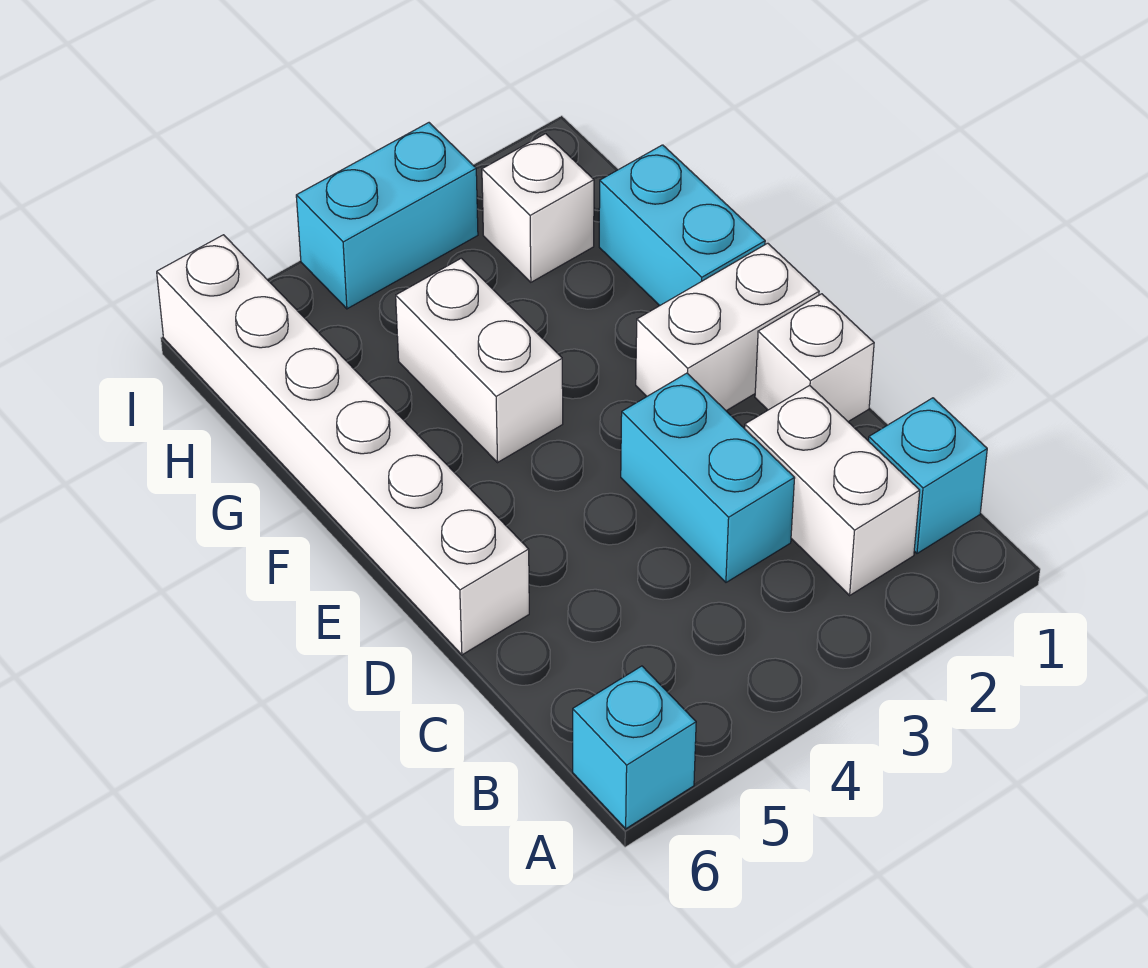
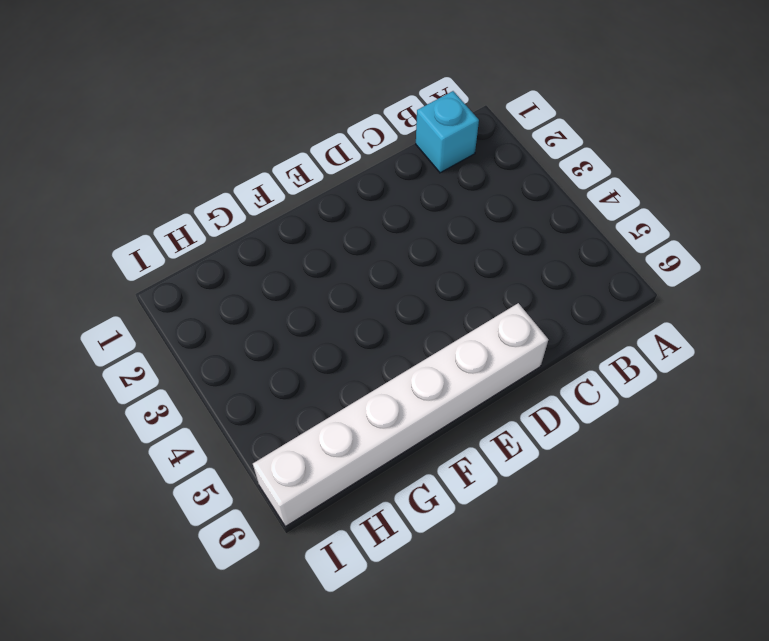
none -> cyan 1x1 brick [573,666,696,829]
none -> white 1x2 brick [745,385,920,595]

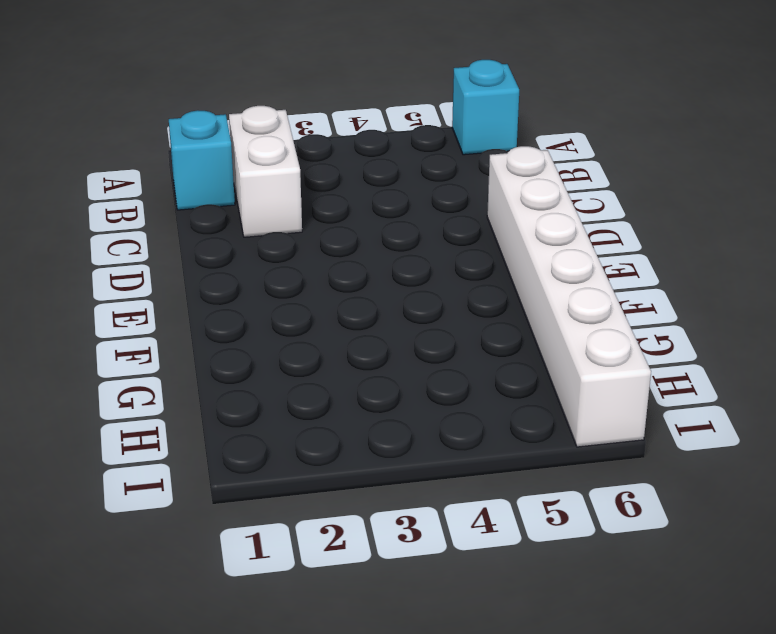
none -> cyan 1x2 brick [621,373,795,582]
none -> white 1x1 brick [755,294,874,422]

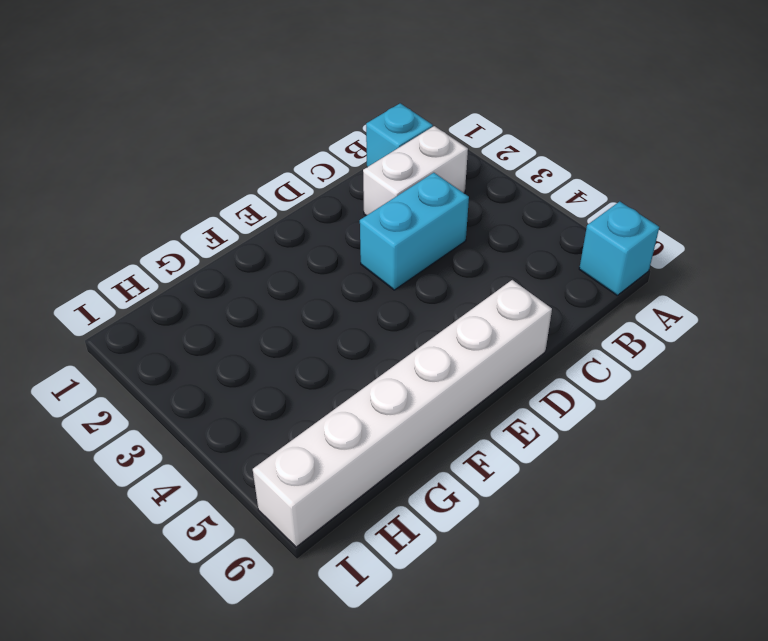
none -> white 1x1 brick [755,294,874,422]
none -> white 1x2 brick [636,243,819,411]

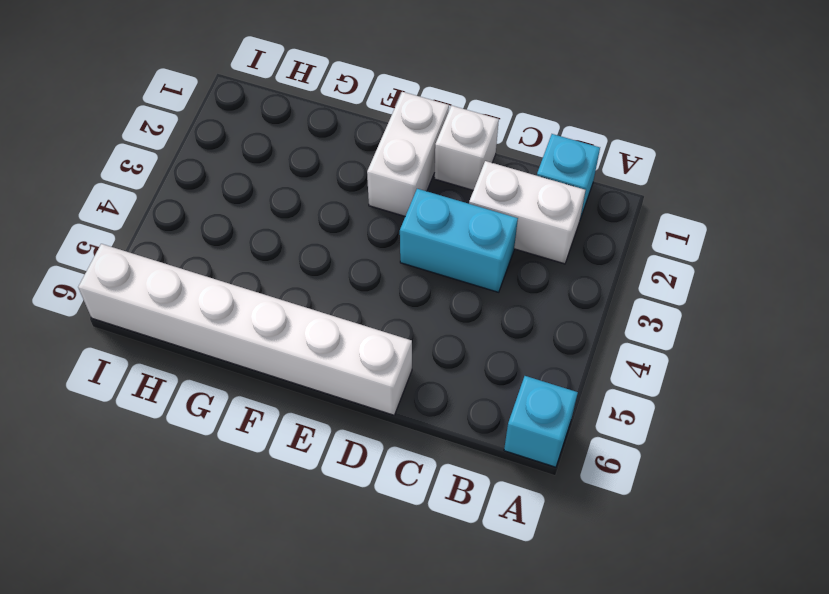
none -> cyan 1x2 brick [599,145,765,305]
none -> white 1x2 brick [396,258,563,462]

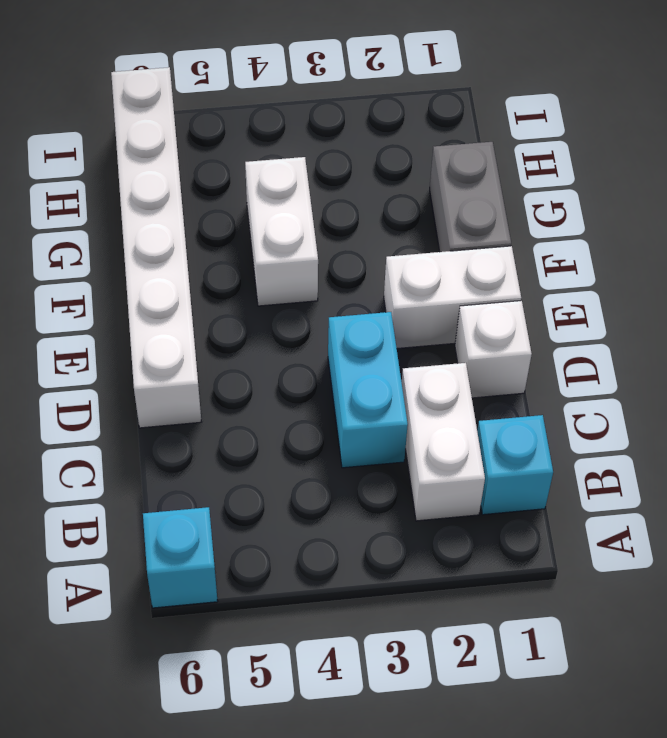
grey 1x2 brick [430,142,511,252] -> cyan 1x2 brick [599,145,765,305]
none -> white 1x1 brick [482,134,594,282]
none -> cyan 1x2 brick [296,123,478,309]

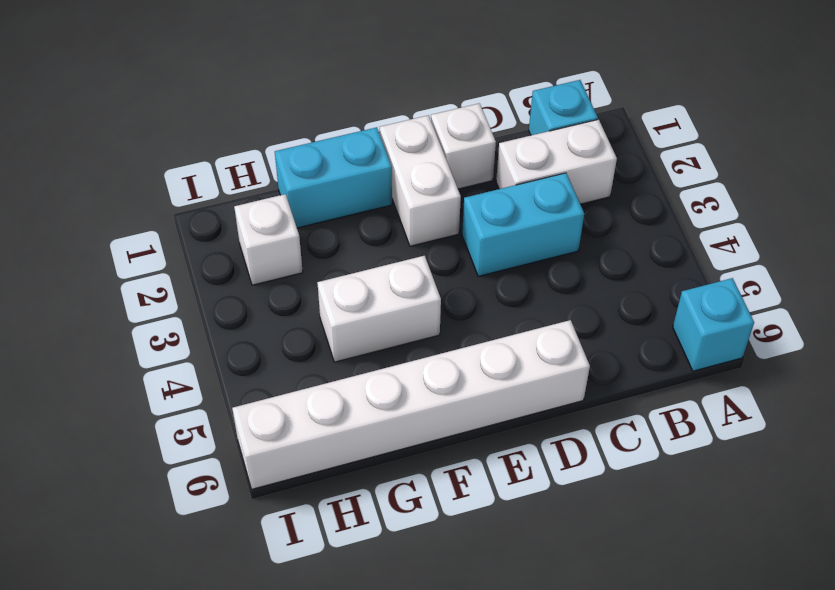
none -> cyan 1x2 brick [296,123,478,309]

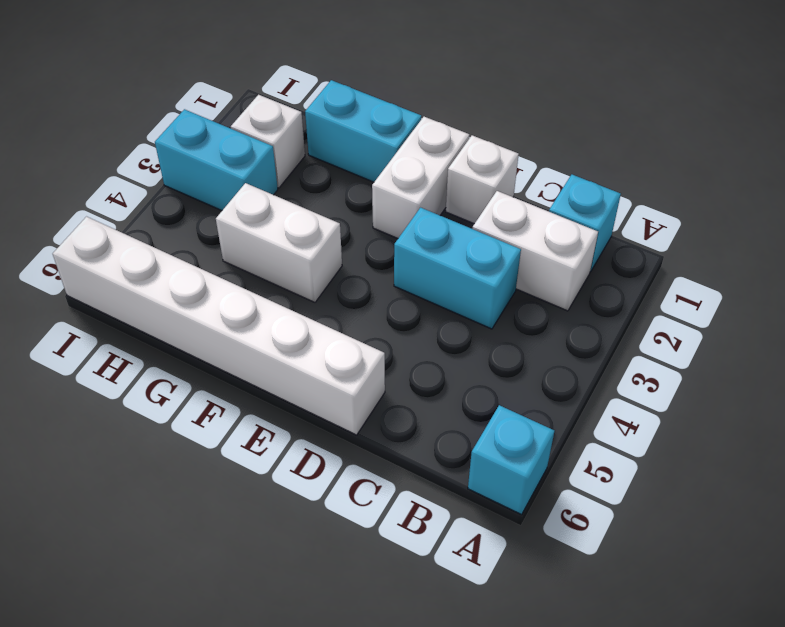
cyan 1x2 brick [155,109,278,211] -> cyan 1x2 brick turned to [296,123,478,309]

